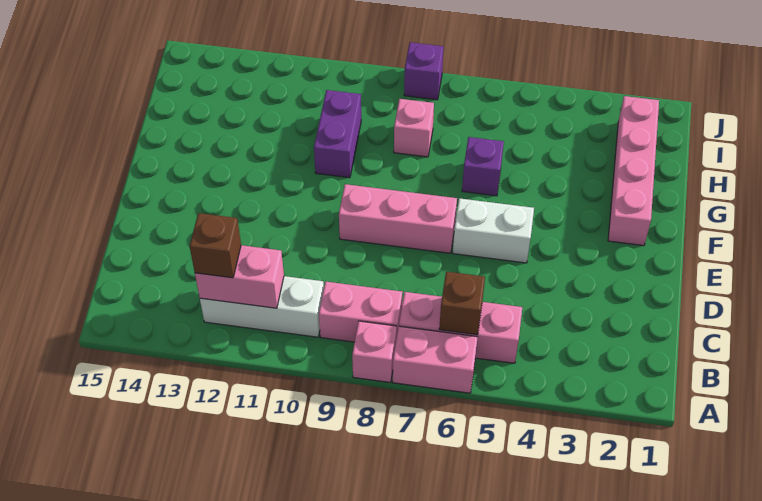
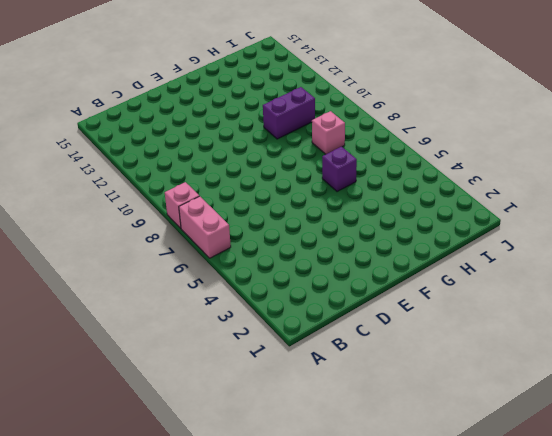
none -> pink 1x3 brick [399,292,522,363]
none -> pink 1x2 brick [319,282,402,342]
none -> white 1x3 brick [200,276,324,337]

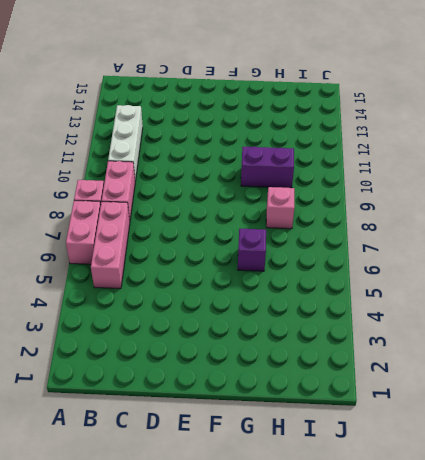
none -> white 1x2 brick [453,198,534,263]
none -> pink 1x3 brick [339,184,457,253]
none -> pink 1x4 brick [608,96,659,246]

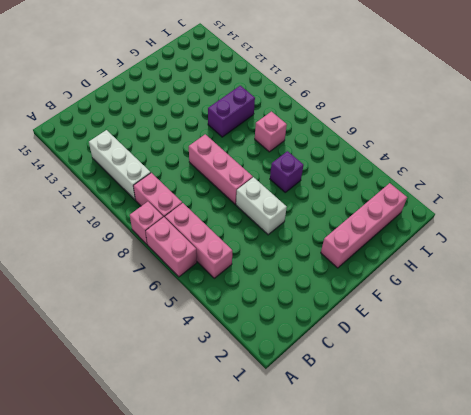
none -> purple 1x1 brick [404,42,444,100]
none -> brown 1x1 brick [439,272,485,335]
none -> pink 1x2 brick [195,245,284,308]

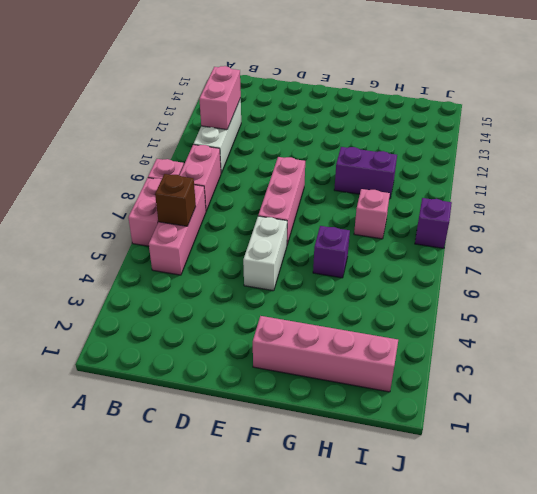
none -> brown 1x1 brick [190,213,241,278]

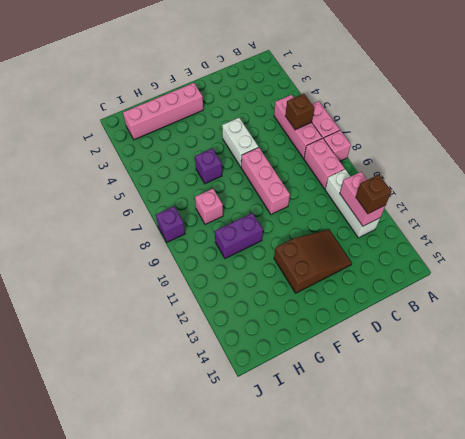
brown 2x3 slope [274,229,352,293] -> none

